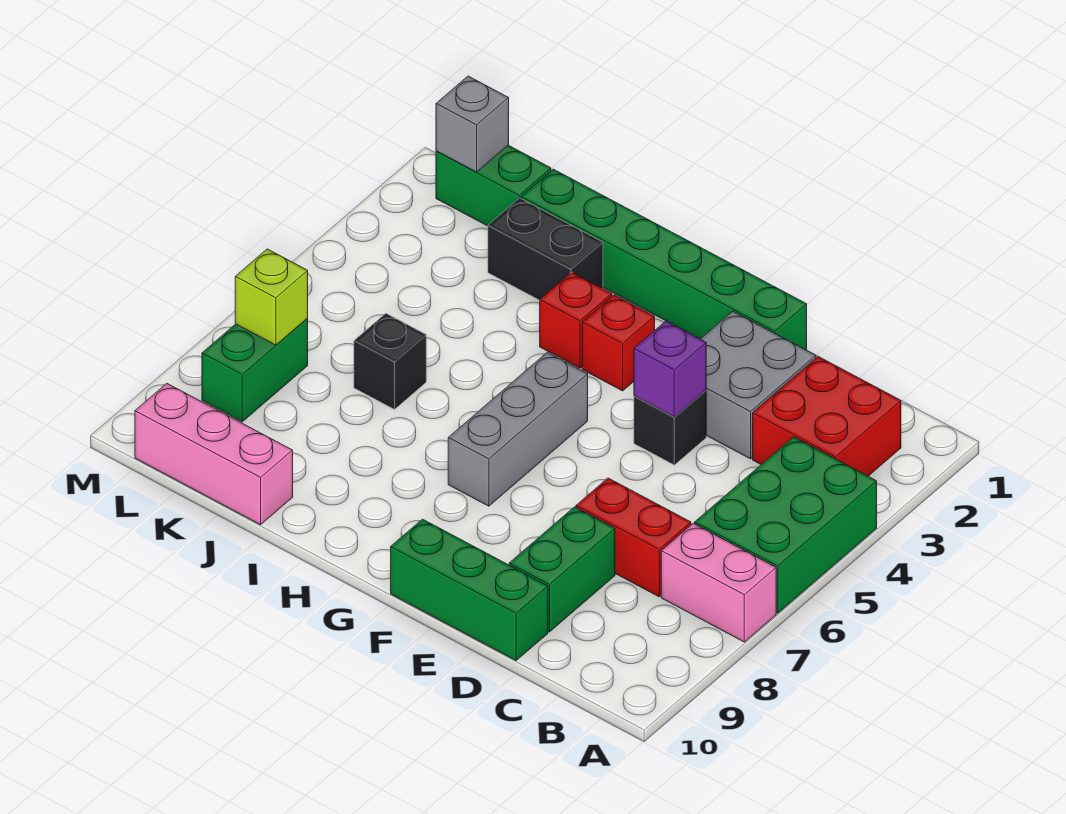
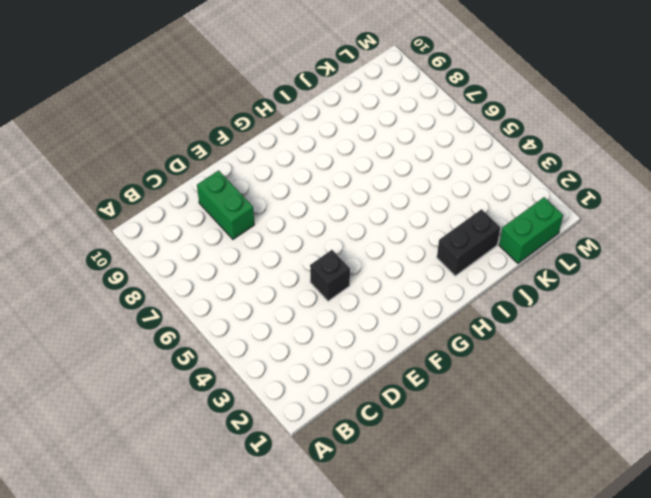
none -> green 2x3 brick [695,437,877,613]
none -> pink 1x2 brick [661,523,776,642]
none -> red 2x2 brick [753,357,901,476]

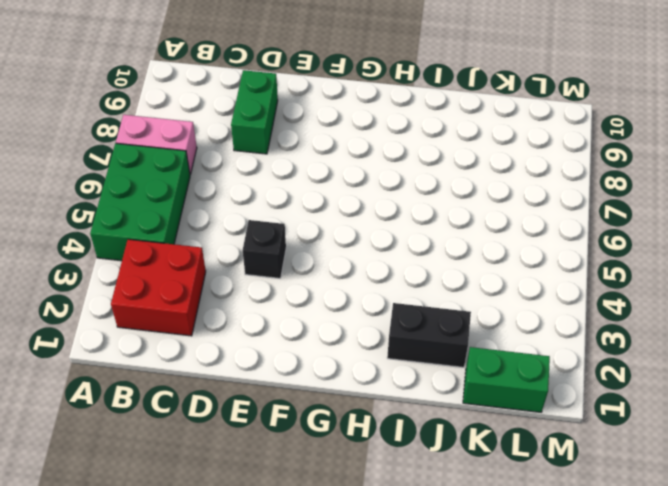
none -> red 1x2 brick [576,478,691,597]
none -> grey 2x2 brick [701,311,816,459]
none -> green 1x3 brick [391,519,548,660]

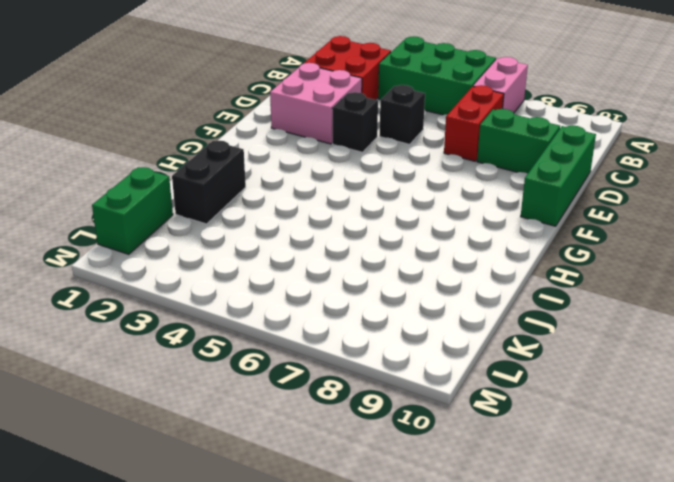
pink 2x2 brick [270,63,362,144] -> grey 2x2 brick [701,311,816,459]
black 1x1 brick [380,85,425,144] -> black 1x1 brick moved to [354,314,426,409]
none -> green 1x6 brick [521,169,807,350]
none -> red 1x1 brick [582,295,655,391]
none -> grey 1x3 brick [448,353,588,506]

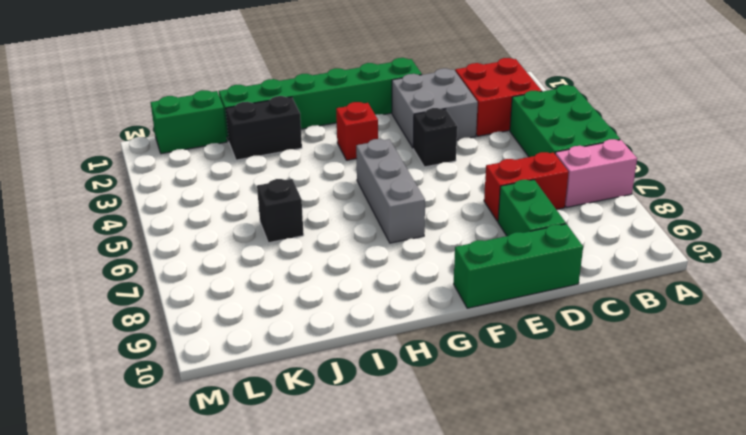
none -> red 1x1 brick [540,272,612,368]
none -> pink 1x3 brick [135,384,293,525]
none -> green 1x2 brick [202,319,308,422]

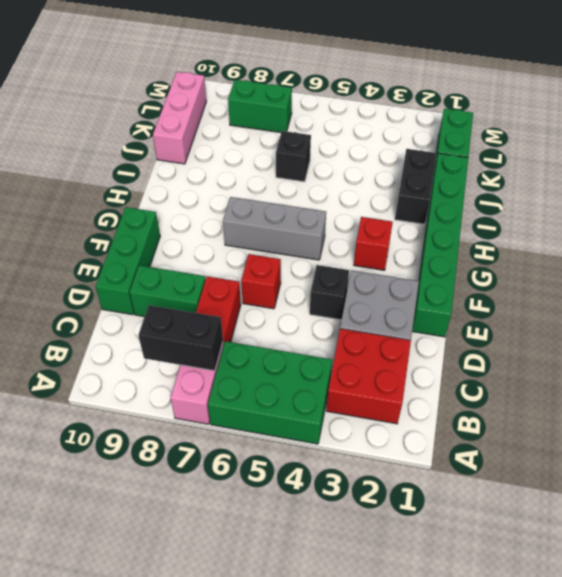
black 1x2 brick [138,305,223,371] -> none
red 1x1 brick [241,254,281,309] -> red 1x1 brick moved to [540,272,612,368]
none -> purple 1x1 brick [634,321,706,417]
none -> grey 1x1 brick [436,76,509,172]
none -> lime 1x1 brick [235,249,308,345]

